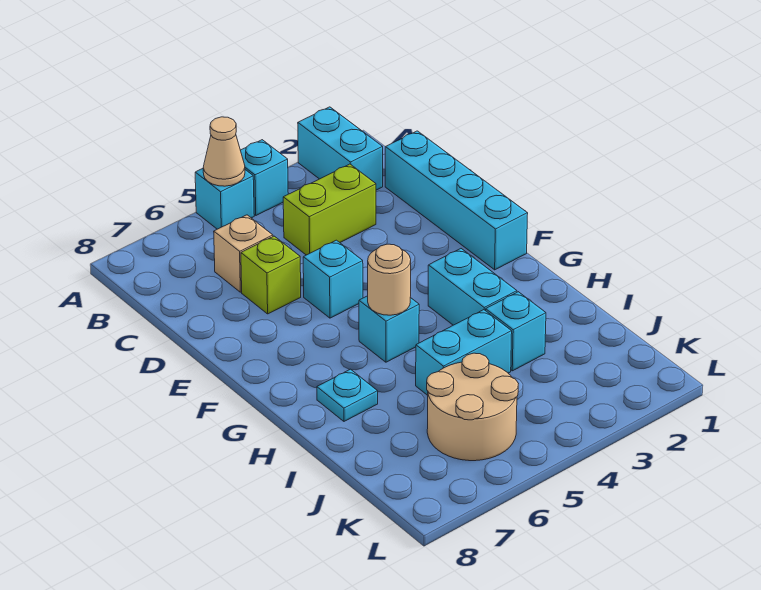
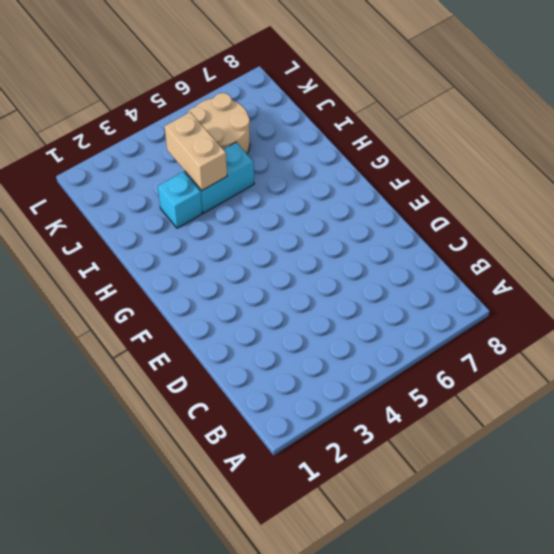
tan 1x2 brick [165,112,227,190] -> none
none -> cyan 1x2 brick [298,107,383,190]
none -> cyan 1x1 brick [240,140,288,215]
none -> cyan 1x1 brick [195,169,254,229]

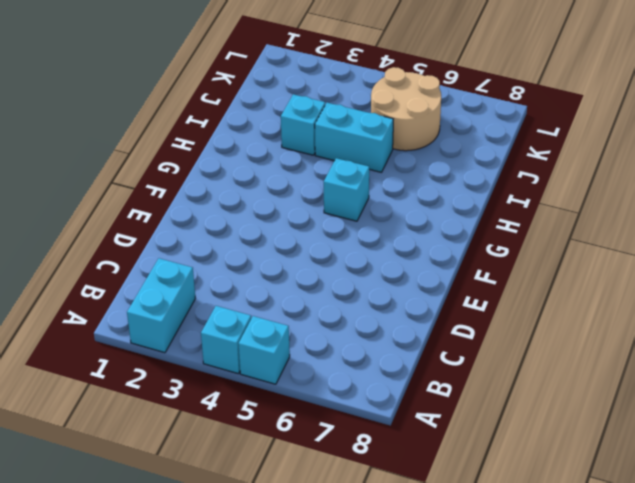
none -> cyan 1x4 brick [385,131,528,270]
none -> lime 1x2 brick [283,164,376,255]
none -> tan 1x1 brick [214,215,273,292]

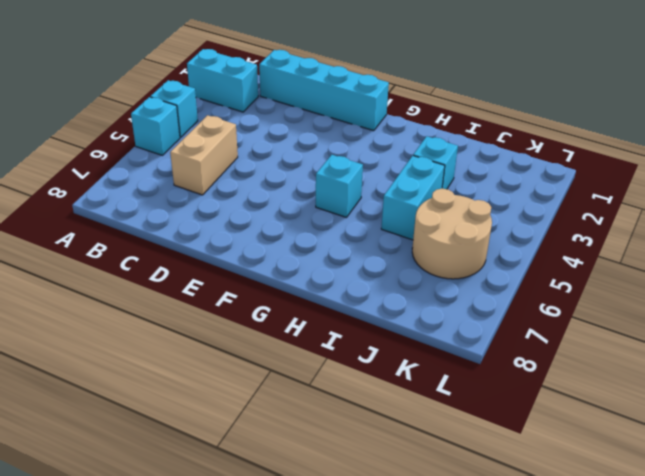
tan 1x2 brick [170,115,238,195] -> tan 1x1 brick [214,215,273,292]
none -> lime 1x2 brick [283,164,376,255]
none -> lime 1x1 brick [241,236,301,314]
none -> cyan 1x1 brick [303,240,363,318]

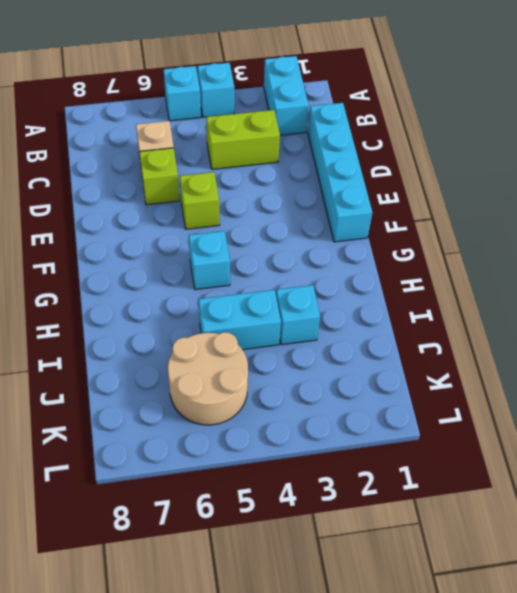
lime 1x1 brick [180,172,220,229] -> cyan 1x1 brick [303,240,363,318]
none -> cyan 1x2 brick [428,249,517,325]
none -> cyan 1x1 plate [317,369,378,421]
none -> tan 1x1 cone [203,117,245,186]

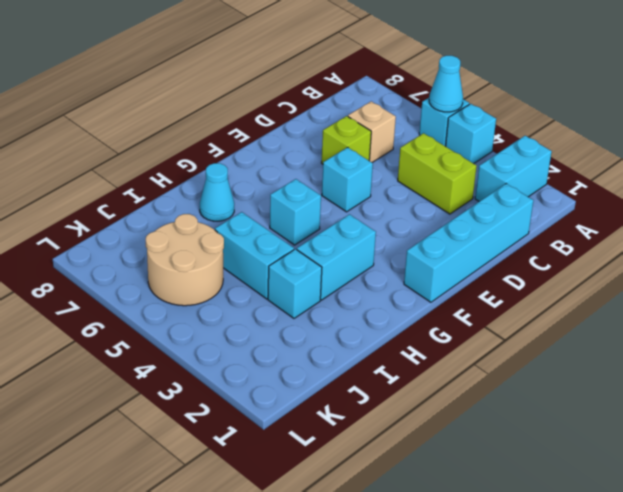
cyan 1x1 cone [429,56,463,112] -> tan 1x1 cone [203,117,245,186]
cyan 1x1 cone [200,163,234,221] -> cyan 1x1 plate [317,369,378,421]
none -> tan 1x1 round brick [368,244,411,315]

